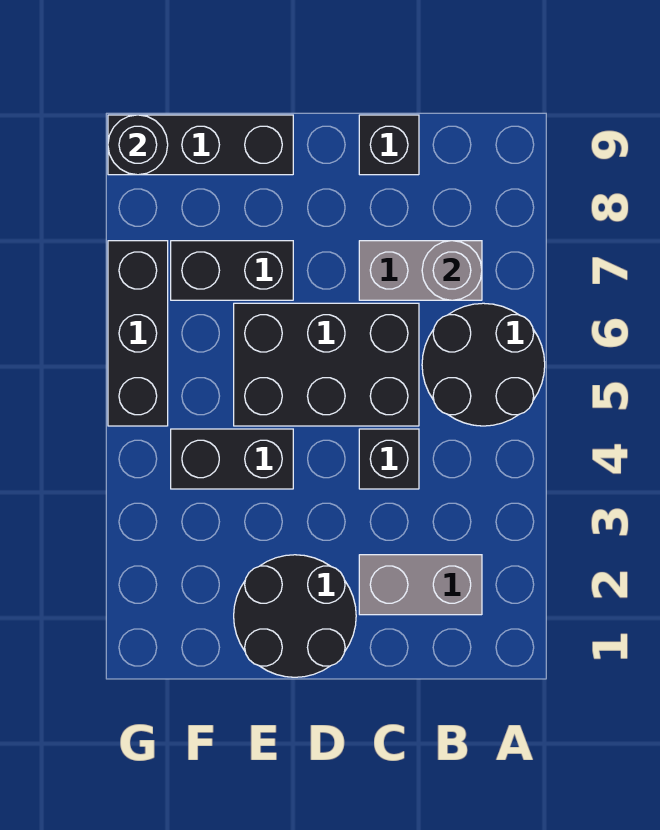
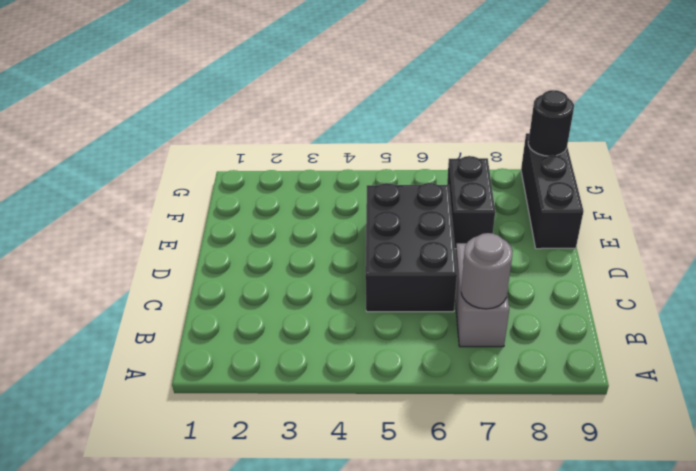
none -> black 2x2 round brick [422,303,545,426]
none -> grey 1x2 brick [359,555,482,615]
none -> black 1x1 brick [359,429,419,489]

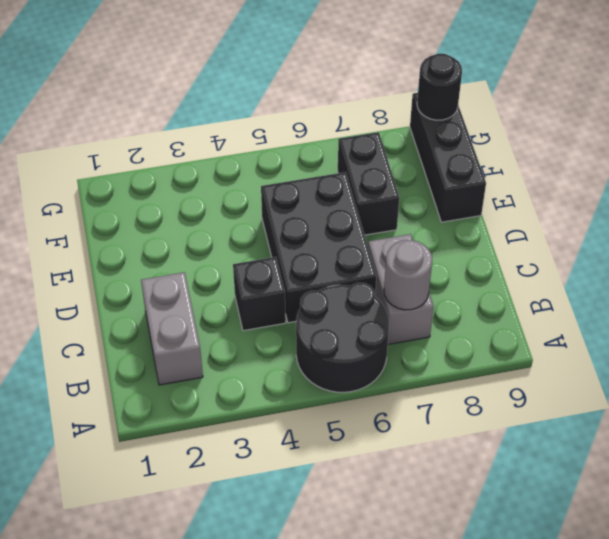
none -> black 1x1 brick [359,115,419,175]
none -> black 2x2 round brick [234,555,356,677]
none -> black 1x2 brick [171,429,293,489]

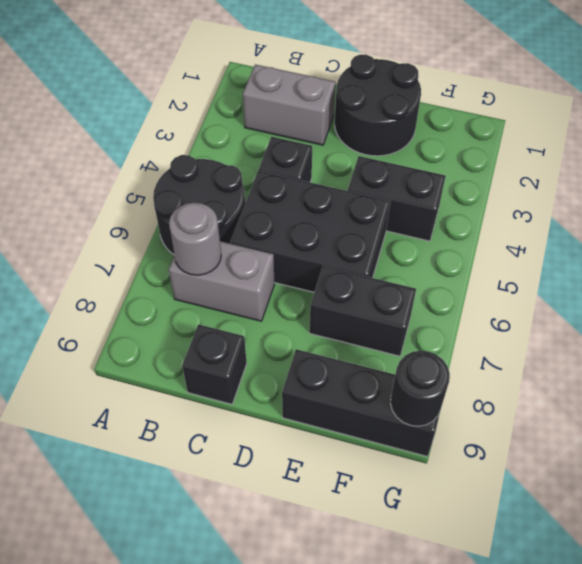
none -> black 1x3 brick [108,241,168,426]

